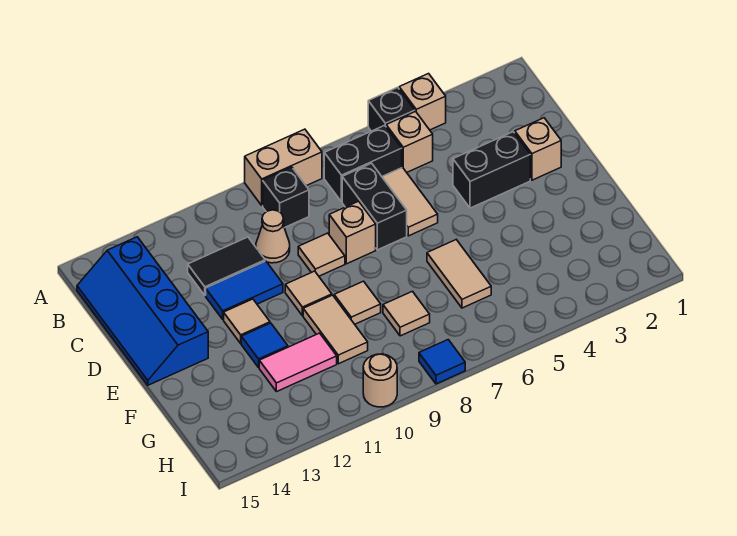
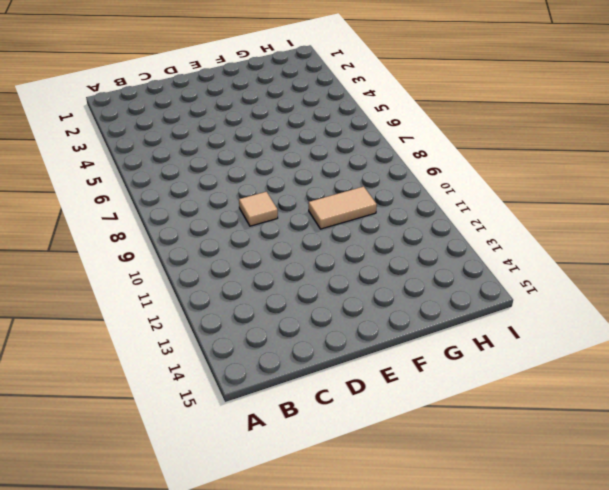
none -> tan 1x1 brick [399,74,446,130]
none -> black 1x1 brick [368,87,415,131]
none -> tan 1x2 brick [245,129,322,205]

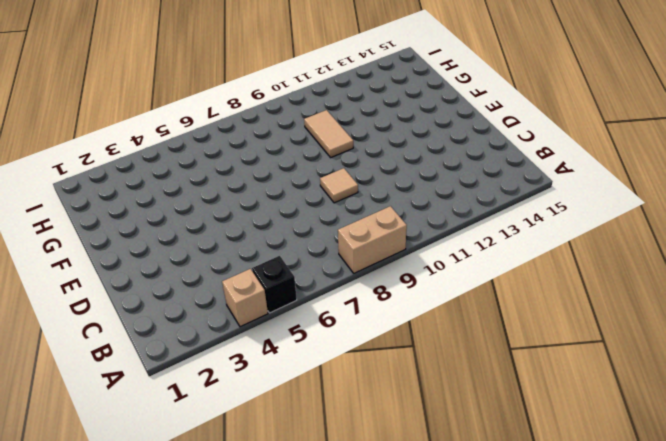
none -> tan 1x1 brick [386,112,433,172]
none -> black 1x2 brick [324,125,402,202]
none -> black 1x1 brick [263,167,309,228]

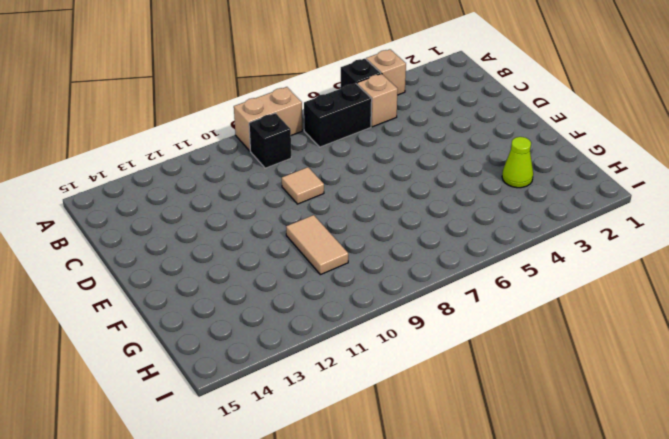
lime 1x1 cone [502,137,533,188] -> none
none -> blue 2x4 slope [77,237,208,385]
none -> tan 1x2 tile [382,167,438,236]
none -> black 1x2 brick [342,163,407,250]

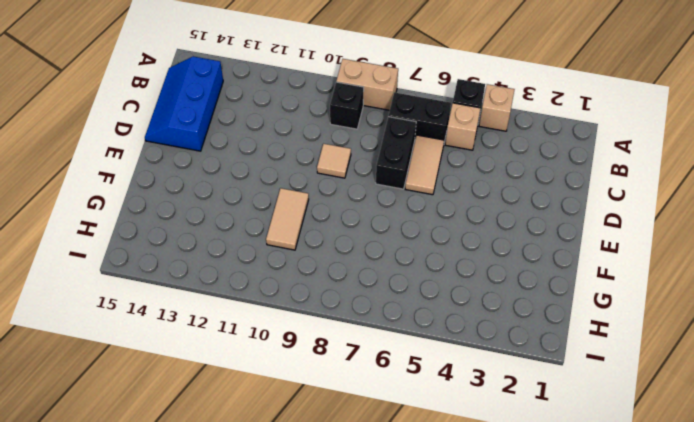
blue 2x3 slope [145,56,223,151] -> blue 2x4 slope [77,237,208,385]
none -> tan 1x1 cone [256,210,290,263]
none -> black 1x2 tile [188,237,265,295]
none -> tan 1x1 brick [515,118,561,180]

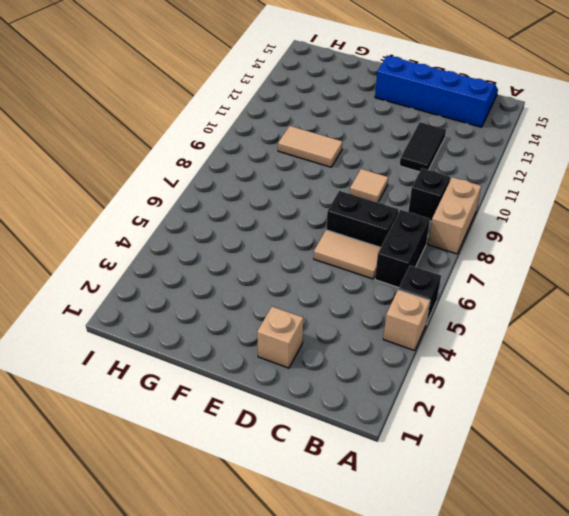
none -> tan 1x1 brick [386,112,433,172]
none -> tan 1x1 cone [256,210,290,263]
none -> black 1x2 brick [453,132,530,208]

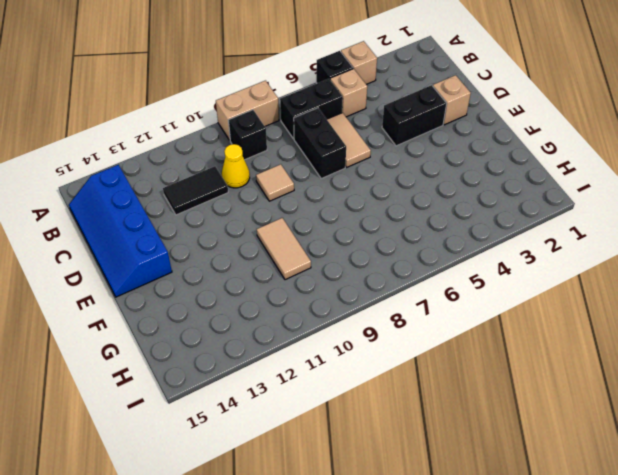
yellow 1x1 cone [222,144,250,188] -> tan 1x1 cone [256,210,290,263]
none -> tan 1x1 brick [329,201,376,264]
none -> blue 1x2 tile [206,261,283,319]
none -> tan 1x1 tile [285,271,332,316]

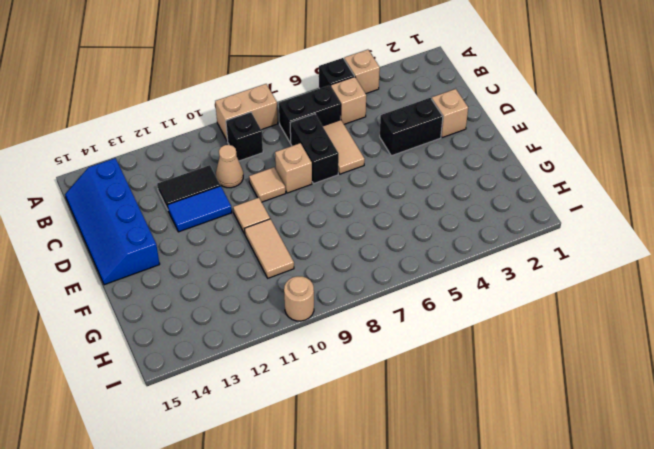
none -> tan 1x1 tile [224,299,270,343]
none -> tan 1x2 tile [427,240,491,308]
none -> tan 1x1 tile [334,281,381,324]

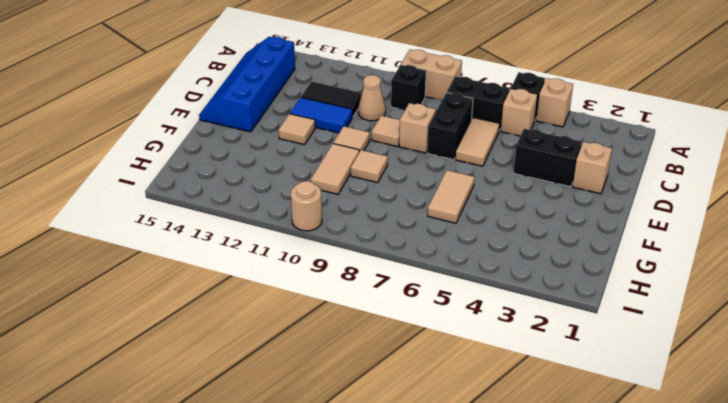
none -> blue 1x1 tile [241,323,288,367]
none -> tan 1x1 tile [383,291,430,336]
none -> pink 1x2 tile [259,333,337,392]

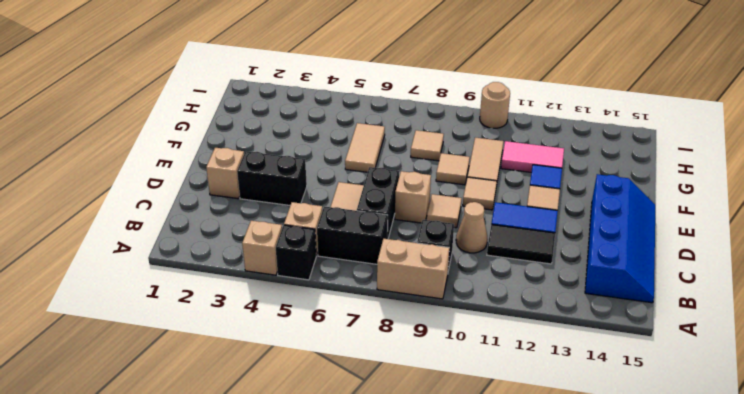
none -> blue 1x1 tile [419,340,465,384]

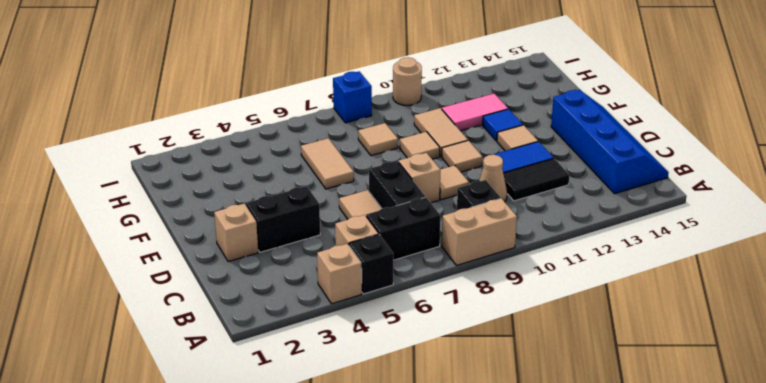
blue 1x1 brick [333,71,372,123] -> blue 1x1 tile [419,340,465,384]

